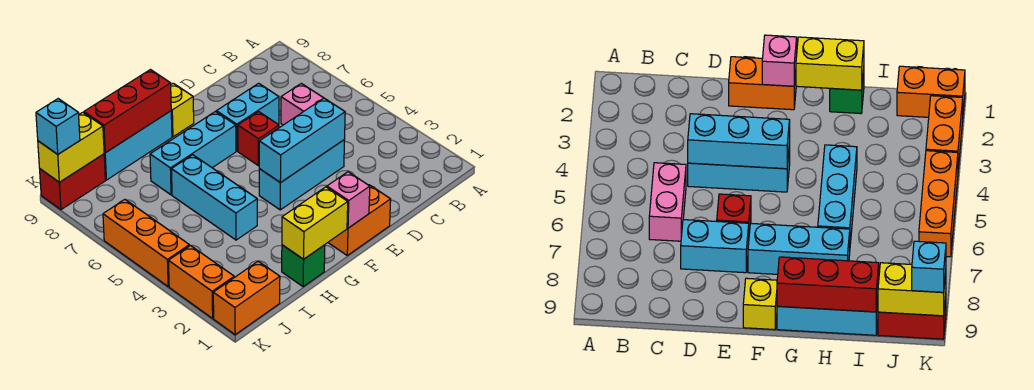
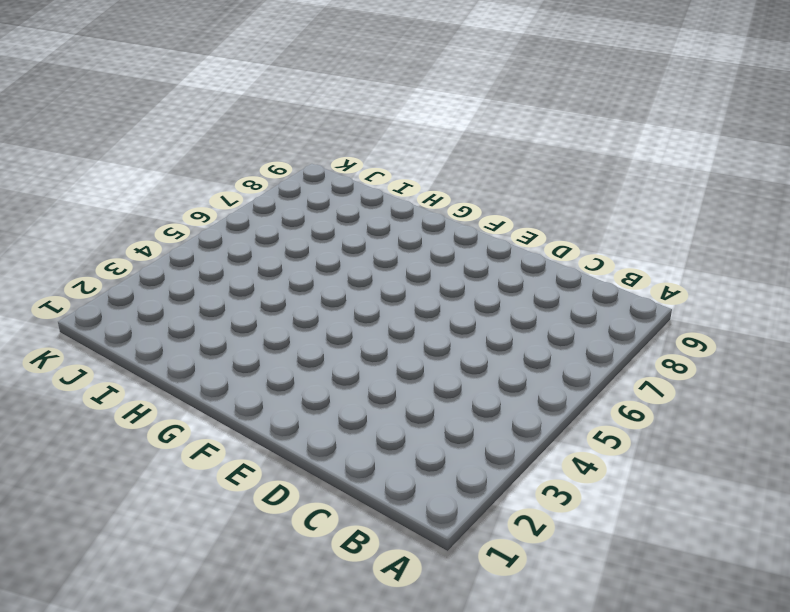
none -> pink 1x2 brick [281,83,323,125]
none -> cyan 1x3 brick [259,140,345,210]
none -> cyan 1x2 brick [216,83,279,151]

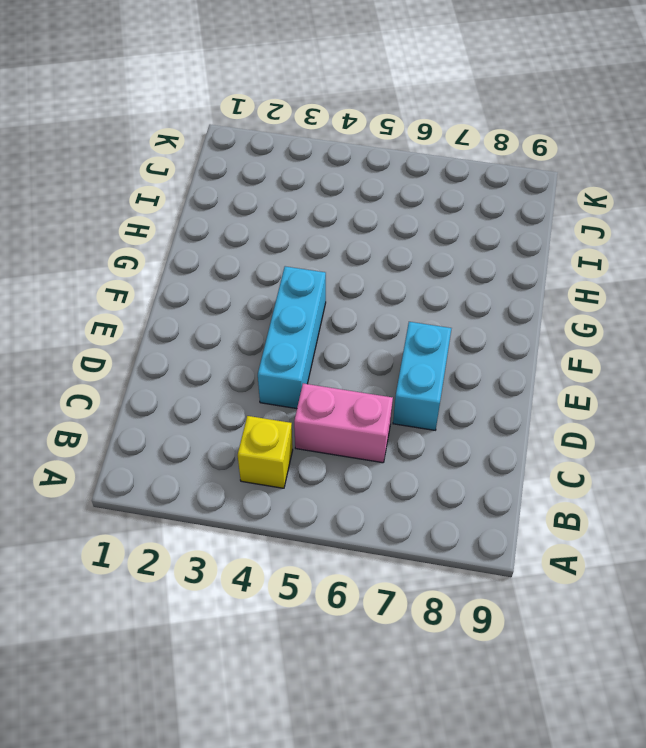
yellow 1x1 brick [238,416,293,488] -> yellow 1x1 brick moved to [171,83,194,137]
none -> orange 1x2 brick [328,185,391,255]
none -> red 1x1 brick [238,112,279,166]
none -> cyan 1x3 brick [150,112,236,195]

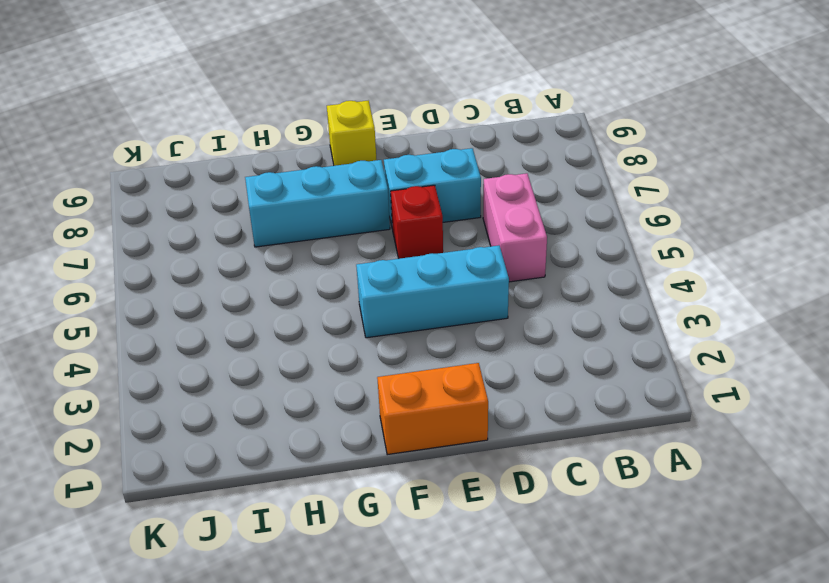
none -> cyan 1x3 brick [104,111,172,180]
none -> green 1x1 brick [282,245,325,287]
none -> cyan 1x3 brick [171,155,257,240]

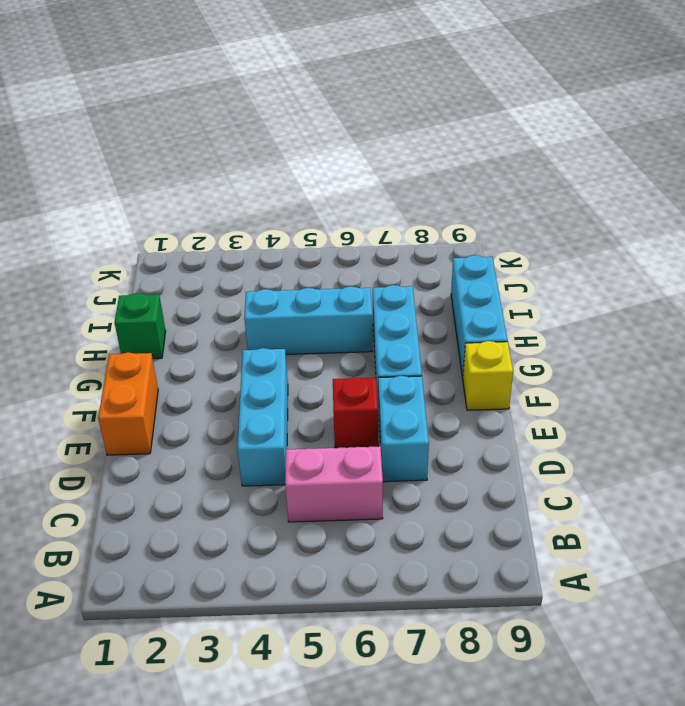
none -> orange 1x2 brick [213,261,280,335]
none -> red 1x2 brick [40,154,105,210]
none -> orange 1x2 brick [169,245,234,318]

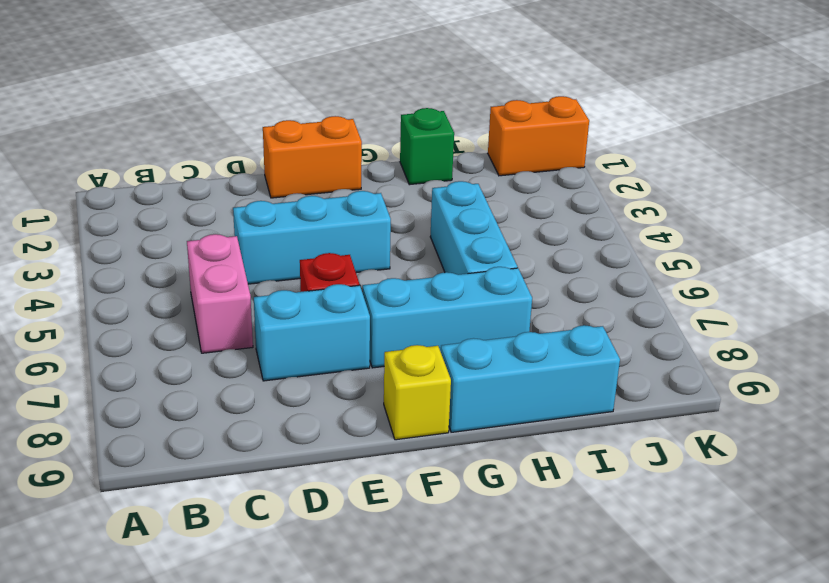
none -> red 1x2 brick [40,154,105,210]
none -> orange 1x2 brick [169,245,234,318]
none -> orange 1x3 brick [103,200,189,287]

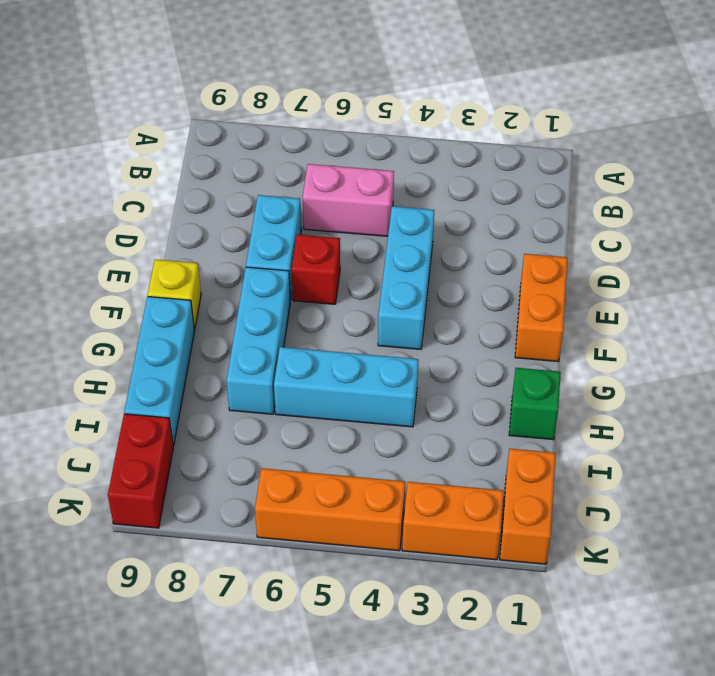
none -> cyan 1x3 brick [259,98,345,183]
none -> pink 1x1 brick [327,172,370,228]
none -> yellow 1x2 brick [282,187,348,259]

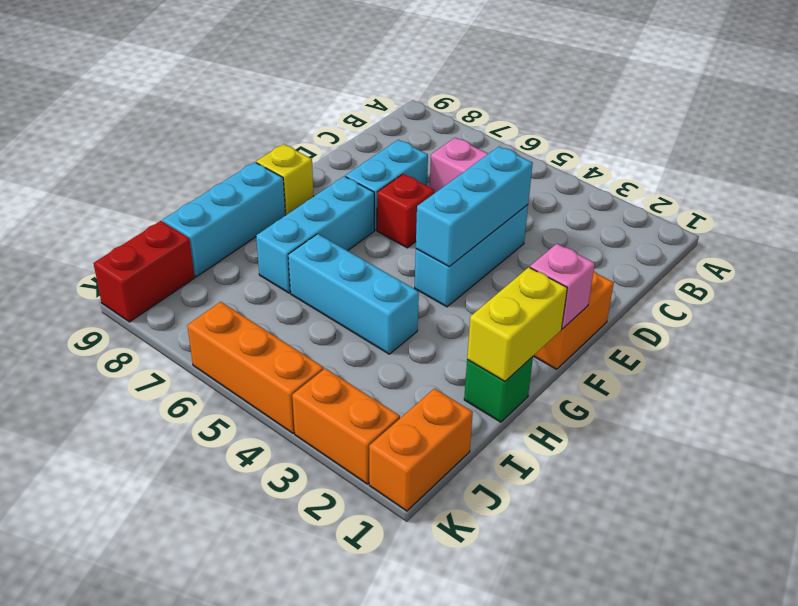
none -> red 1x3 brick [84,70,171,153]
none -> yellow 1x2 brick [38,112,104,182]
none -> cyan 1x1 brick [36,99,80,154]

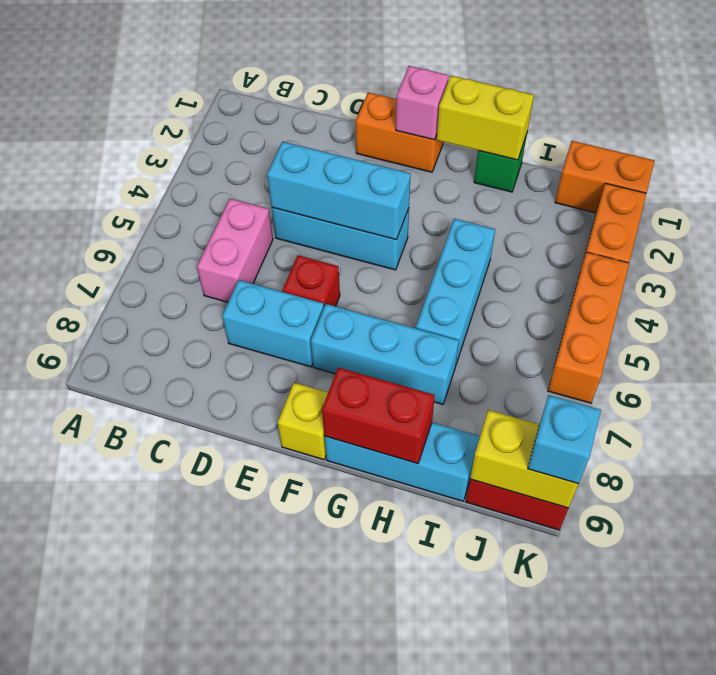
red 1x2 brick [322,367,435,464] -> red 1x3 brick [84,70,171,153]

